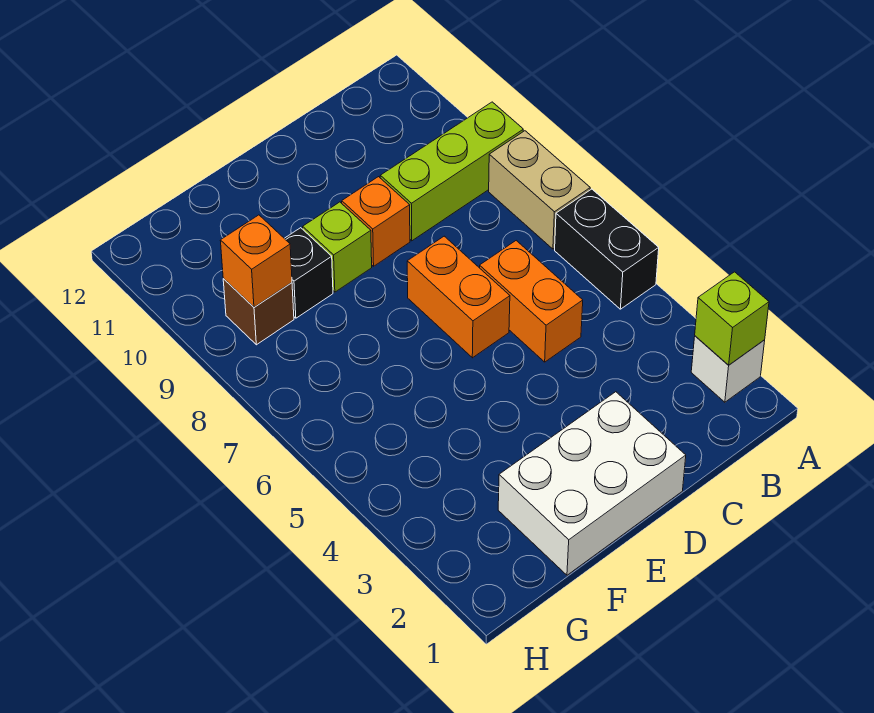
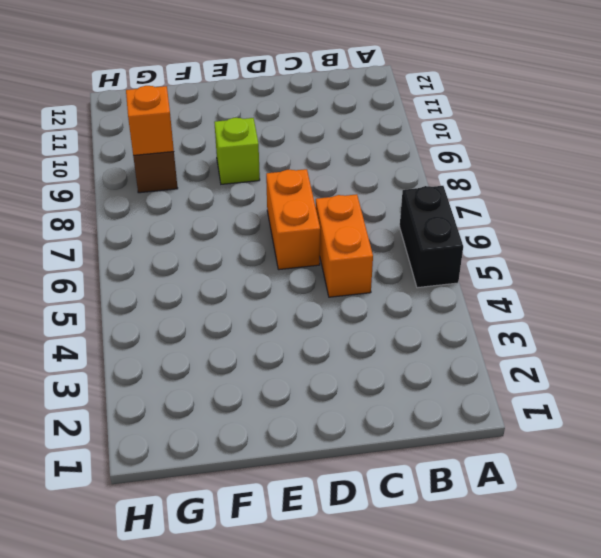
none -> white 1x1 brick [691,336,765,402]
none -> tan 1x2 brick [489,131,590,249]
none -> lime 1x3 brick [380,102,523,241]

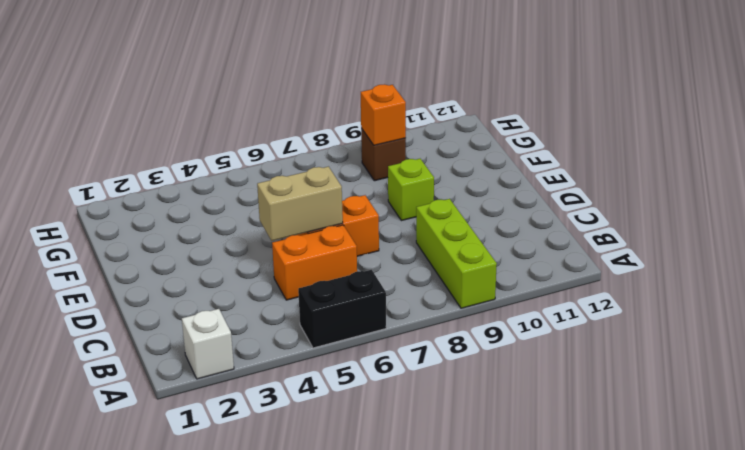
tan 1x2 brick [257,167,343,241] -> tan 1x2 brick moved to [489,131,590,249]
none -> white 2x3 brick [498,392,686,575]
none -> orange 1x1 brick [342,177,410,266]
none -> black 1x1 brick [284,228,333,318]

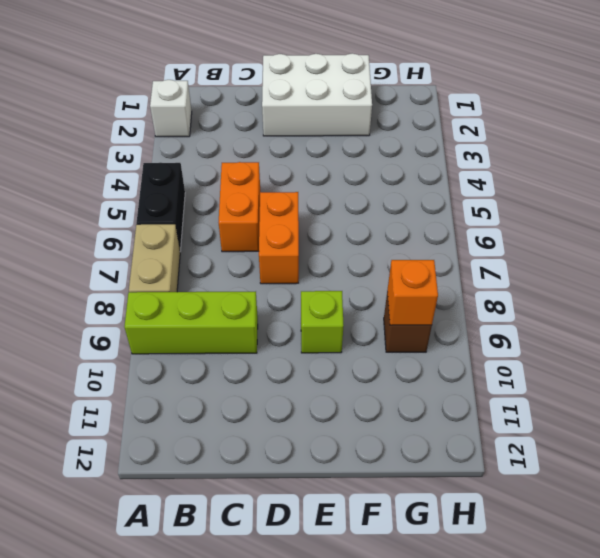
none -> orange 1x1 brick [342,177,410,266]
none -> black 1x1 brick [284,228,333,318]
none -> lime 1x1 brick [695,272,769,365]

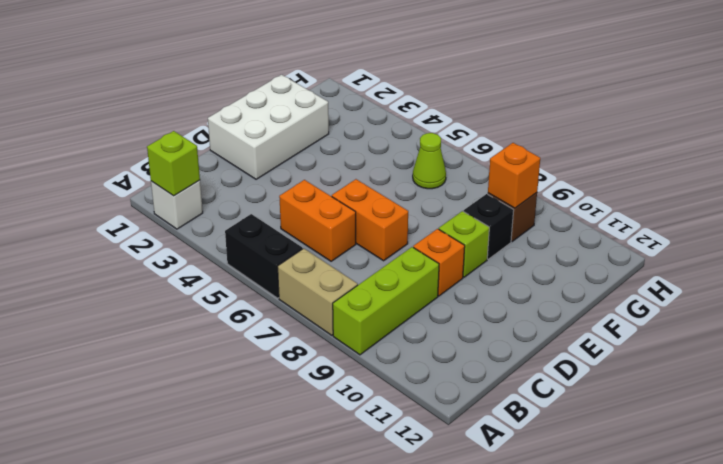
lime 1x1 cone [413,133,446,189] -> none

